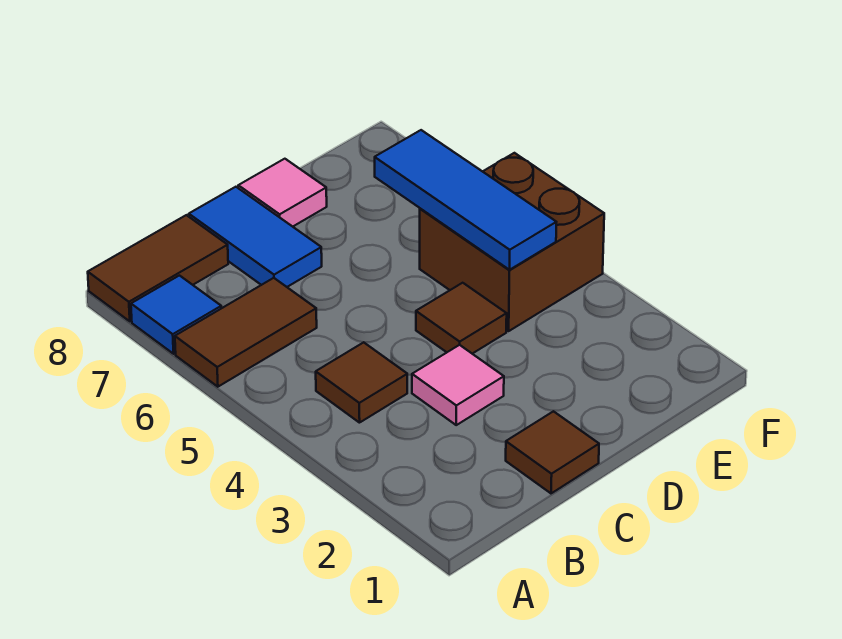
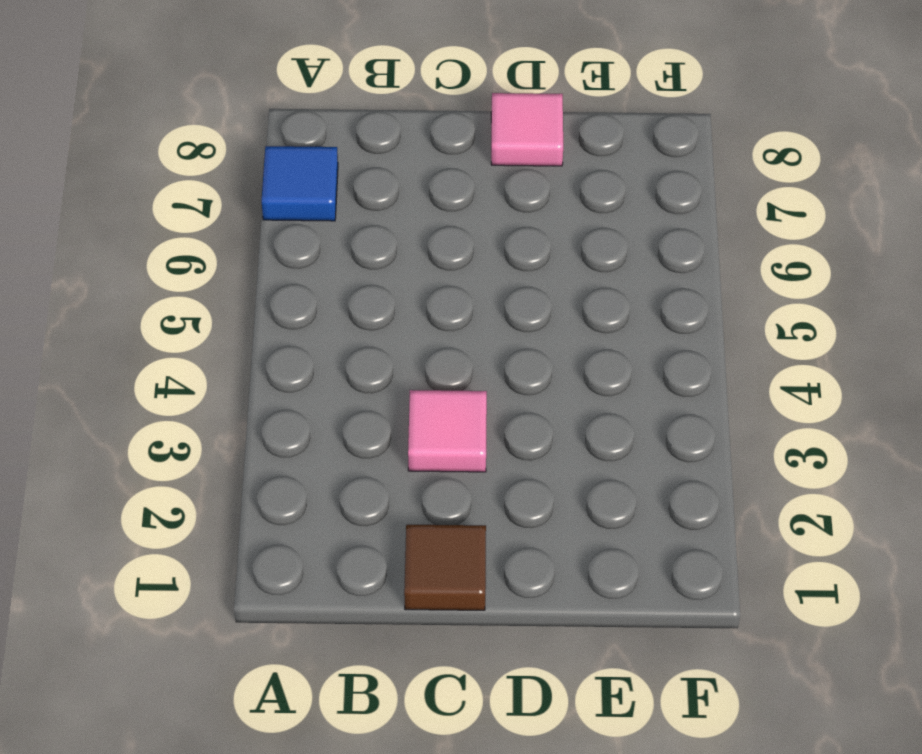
none -> brown 1x2 tile [175,278,317,387]
none -> brown 1x2 tile [88,215,228,321]

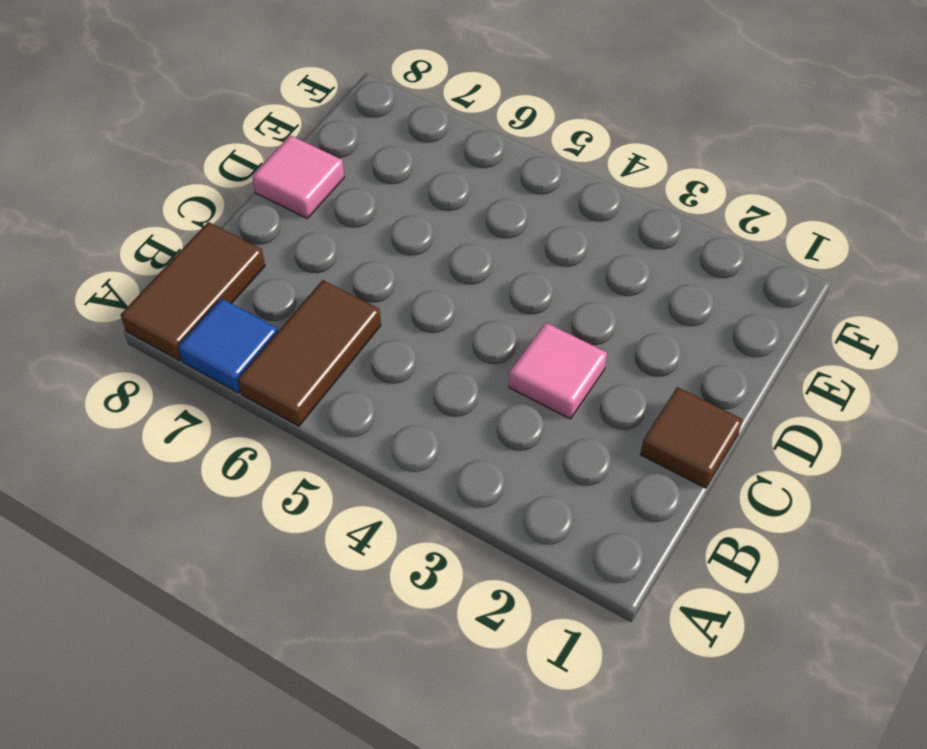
none -> brown 1x1 tile [316,342,407,423]
none -> blue 1x2 tile [189,187,322,287]

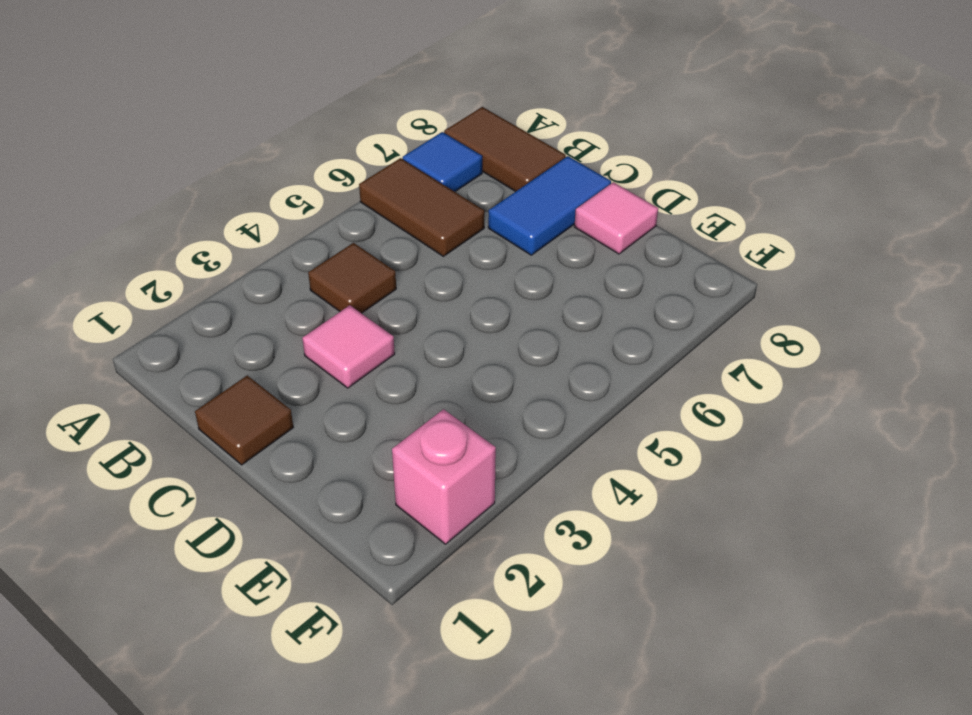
pink 1x1 brick [392,409,496,544] -> none
none -> brown 1x1 tile [416,283,507,354]
none -> brown 2x2 brick [420,153,604,331]

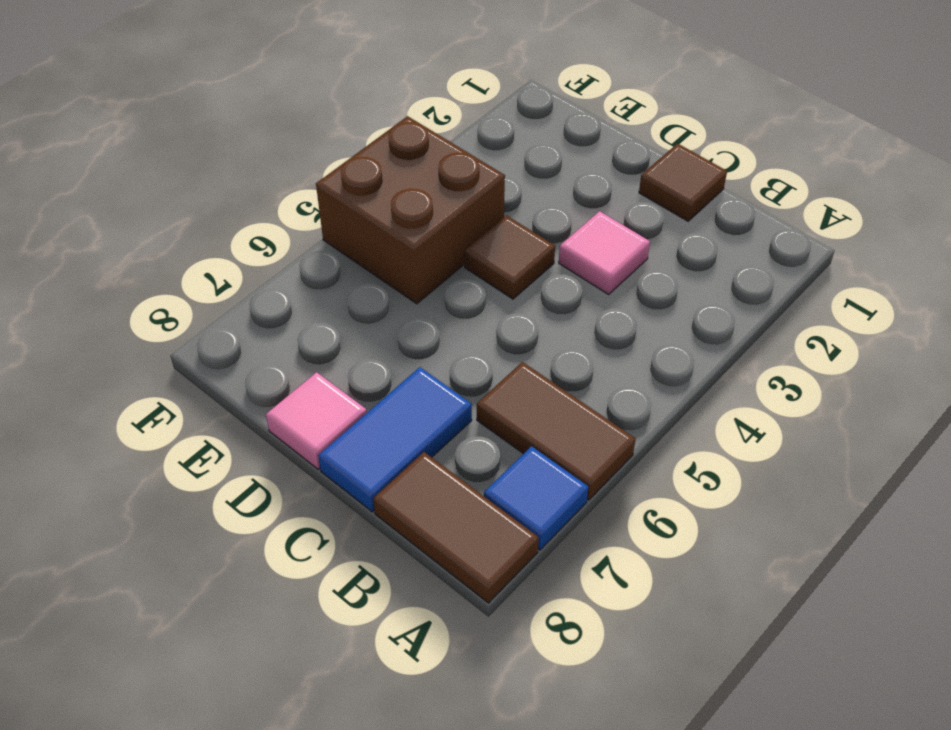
none -> brown 1x1 tile [316,342,407,423]
none -> blue 1x3 tile [375,130,556,270]

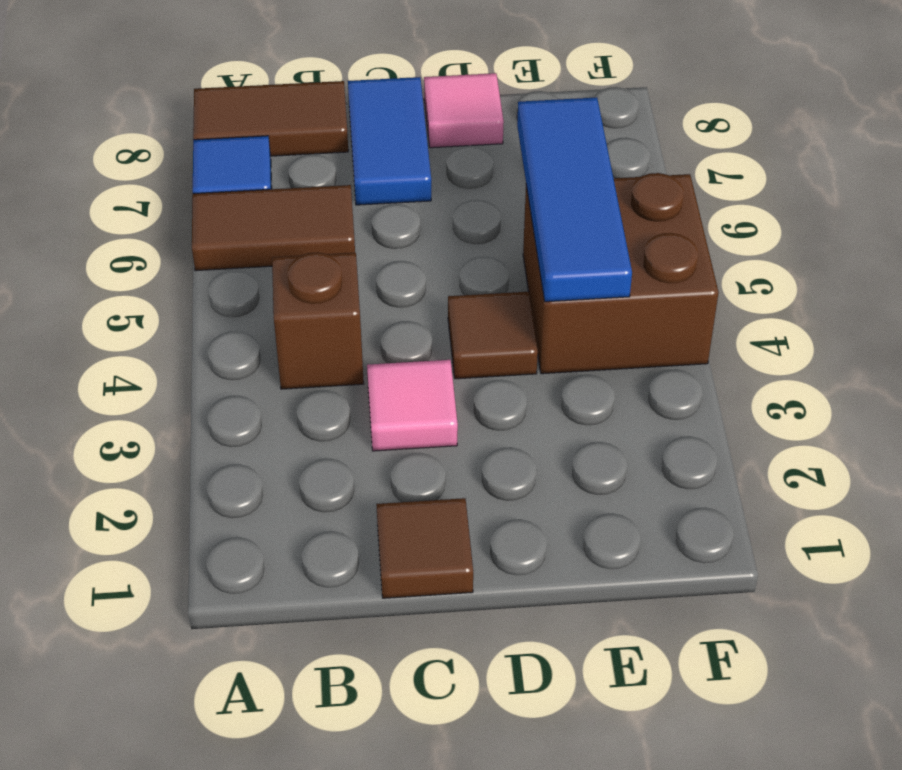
brown 1x1 brick [272,253,364,389] -> brown 1x1 tile [316,342,407,423]

